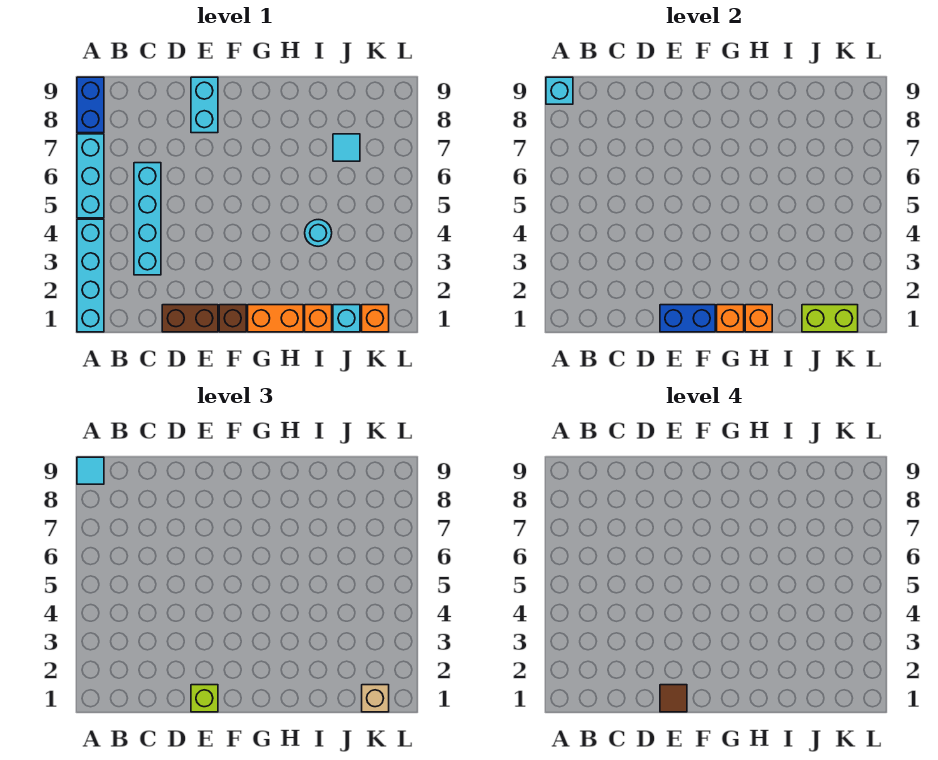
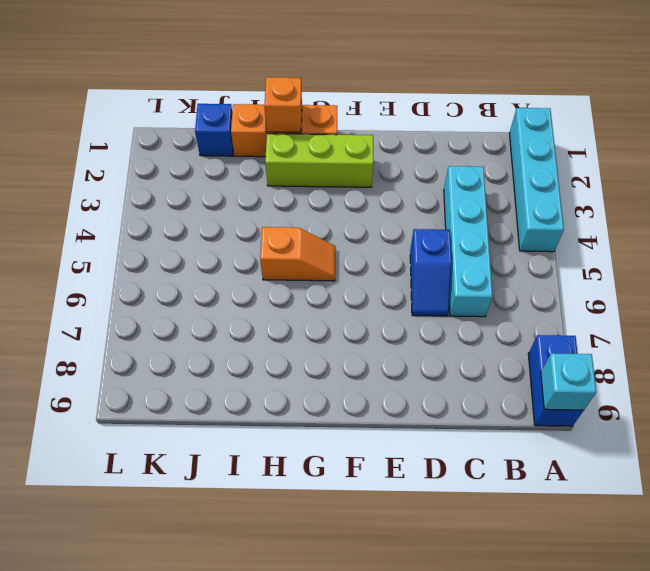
blue 1x2 slope [410,229,451,316] -> none
lime 1x3 brick [265,134,373,187] -> none
orange 1x2 slope [260,227,336,281] -> none
blue 1x1 brick [195,104,233,156] -> cyan 1x1 brick [333,305,360,332]
none -> cyan 1x3 brick [77,134,104,218]
none -> brown 1x2 brick [162,305,218,332]
none -> cyan 1x2 brick [191,77,218,133]

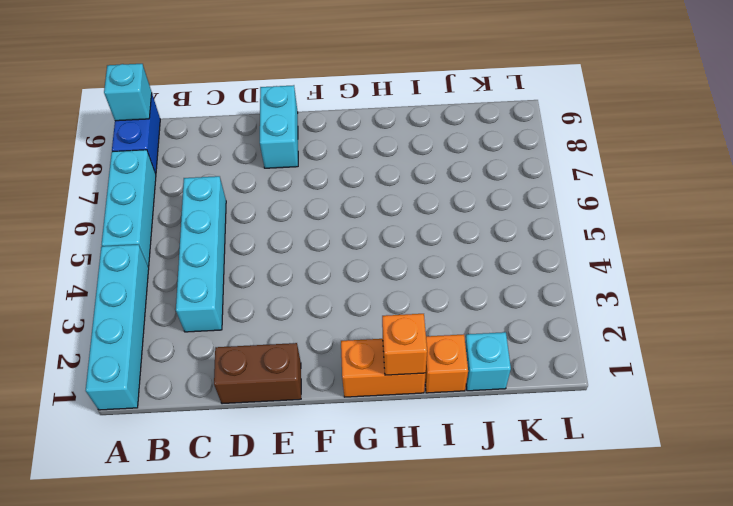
none -> brown 1x1 brick [219,305,246,332]
none -> cyan 1x1 round brick [305,220,332,246]
none -> cyan 1x1 tile [333,134,360,161]

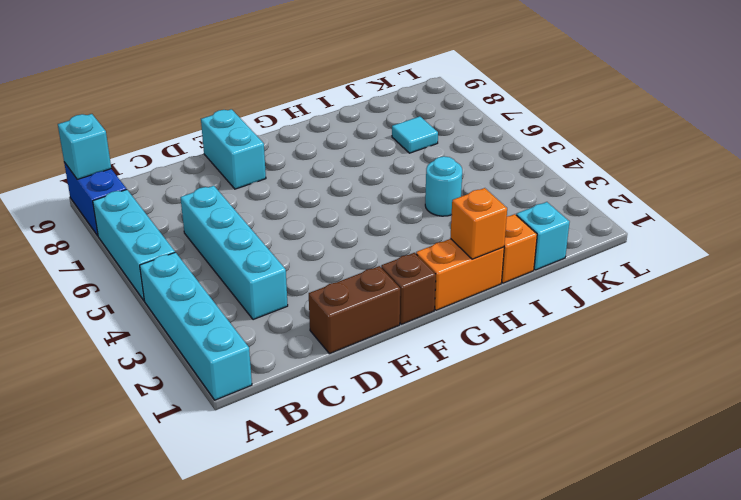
none -> orange 1x1 brick [362,305,389,332]
none -> blue 1x2 brick [660,305,715,332]
none -> orange 1x1 brick [717,305,744,332]

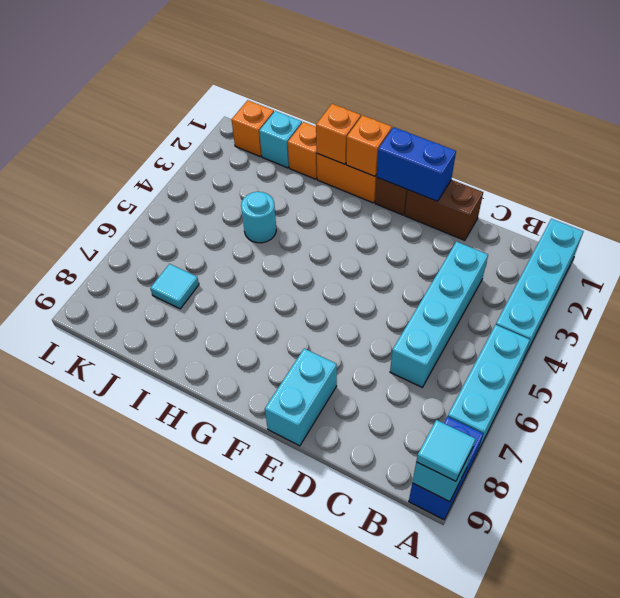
none -> lime 1x2 brick [802,305,858,332]
none -> lime 1x1 brick [191,685,218,712]
none -> tan 1x1 brick [362,685,389,712]

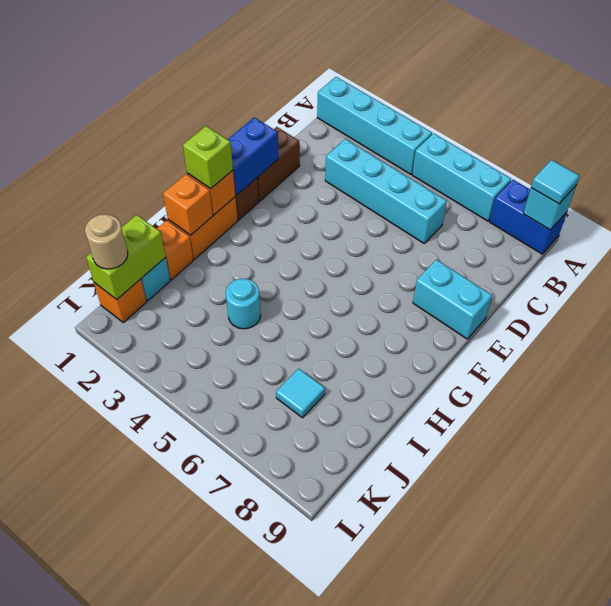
lime 1x1 brick [183,126,233,189] -> lime 1x1 brick moved to [191,685,218,712]
tan 1x1 round brick [85,214,128,269] -> tan 1x1 brick [362,685,389,712]
none -> brown 1x1 tile [660,685,687,712]

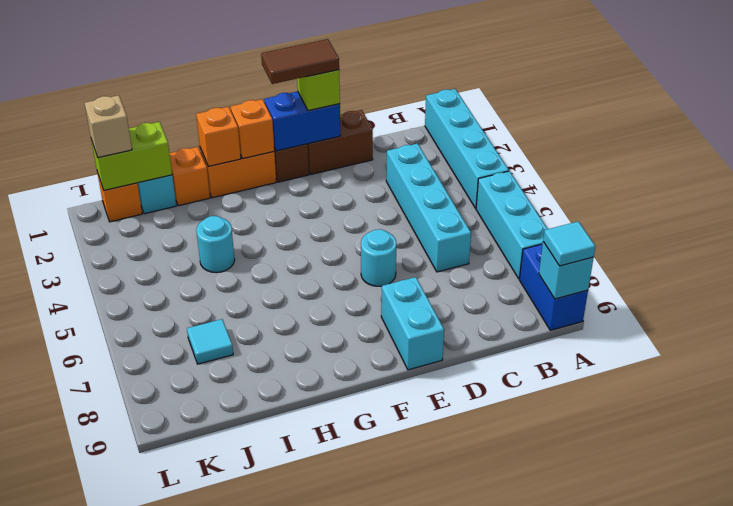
brown 1x2 tile [261,39,339,84] -> brown 1x1 tile [660,685,687,712]
cyan 1x1 round brick [361,229,396,286] -> none

